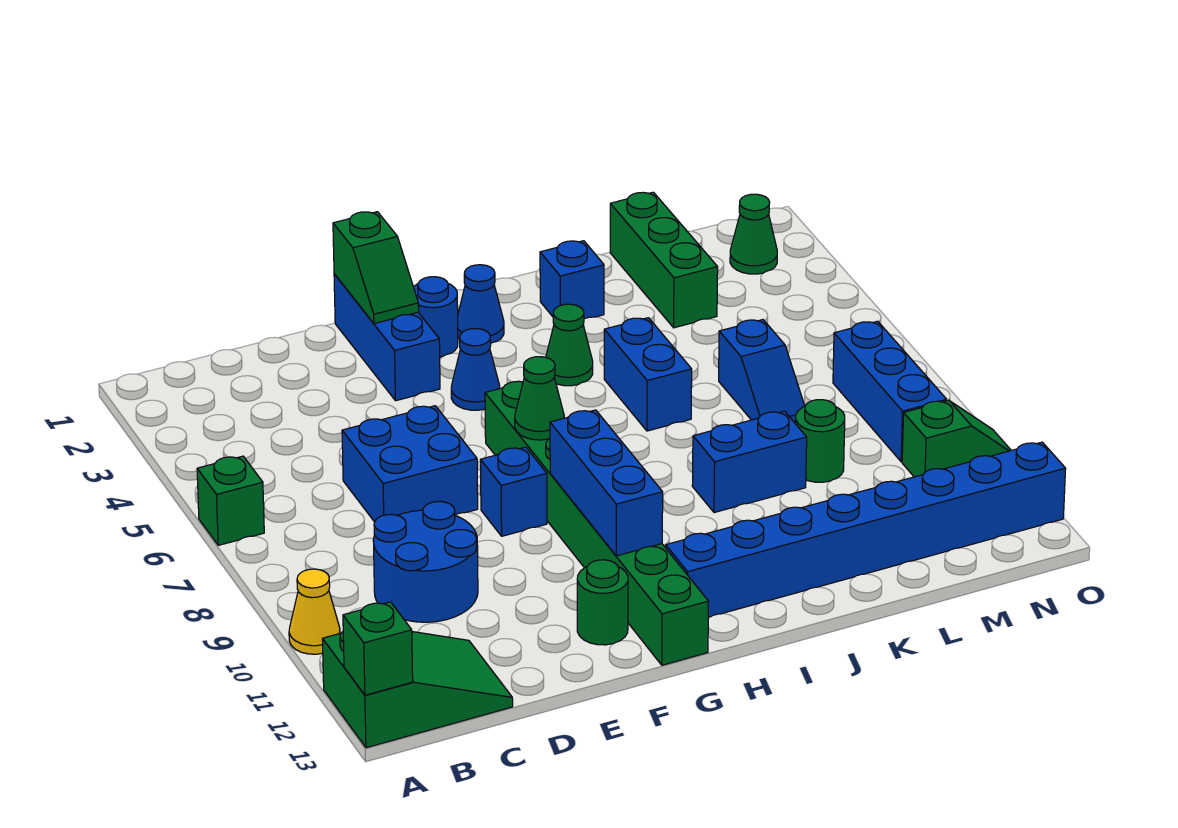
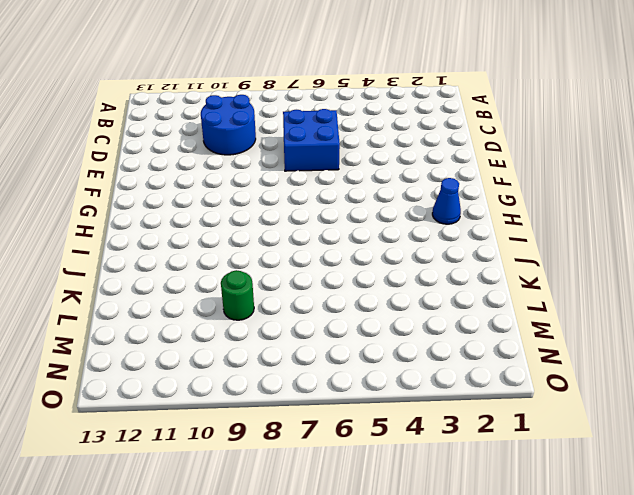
none -> green 1x1 brick [197,456,264,545]
none -> yellow 1x1 cone [289,569,340,654]
none -> green 2x3 slope [322,632,513,748]

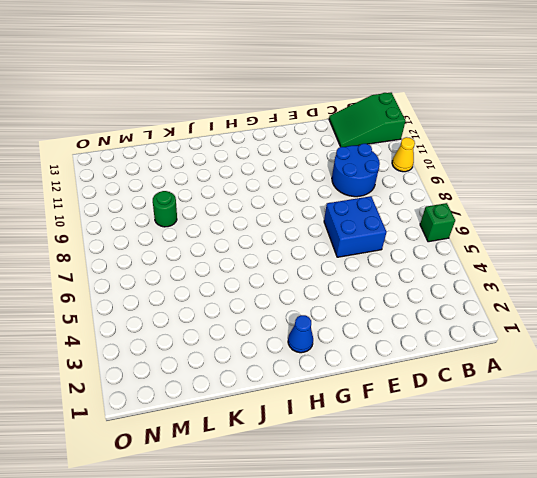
none -> blue 1x3 brick [334,274,440,401]
none -> blue 1x1 brick [481,447,547,536]
none -> green 1x1 round brick [577,560,628,645]

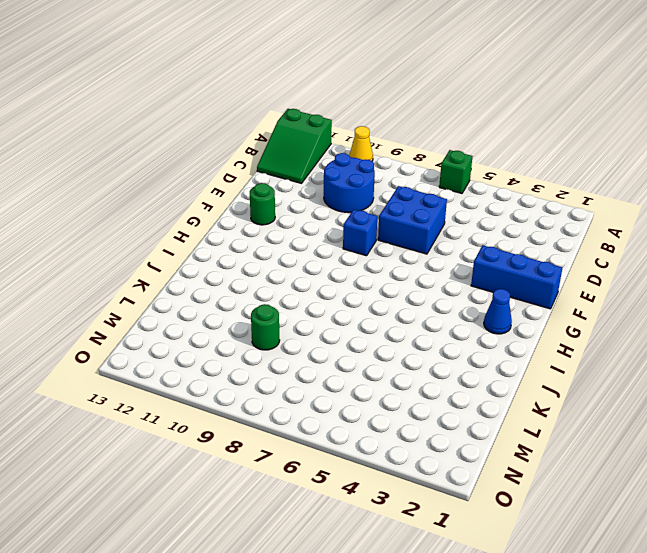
none -> blue 1x1 round brick [414,277,458,357]
none -> blue 1x1 cone [451,329,500,410]
none -> green 1x8 brick [485,381,709,665]

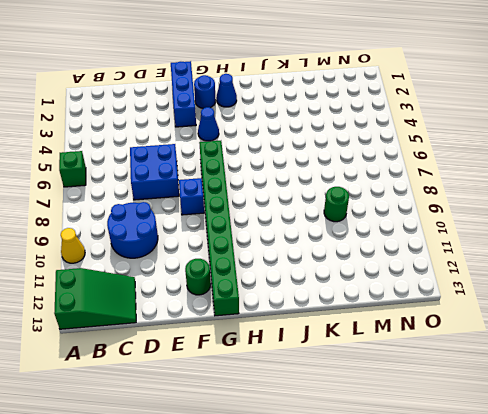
none -> blue 1x8 brick [666,442,1066,617]
none -> green 1x1 cone [546,304,593,386]
none -> blue 1x1 brick [540,241,604,319]

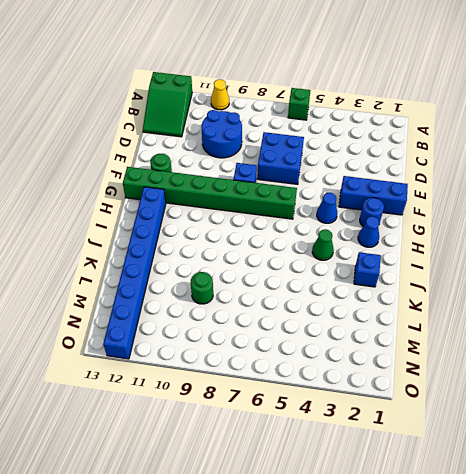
none -> blue 1x2 brick [604,318,692,431]
none -> blue 1x2 brick [692,411,807,513]
none -> green 1x3 brick [610,192,718,328]

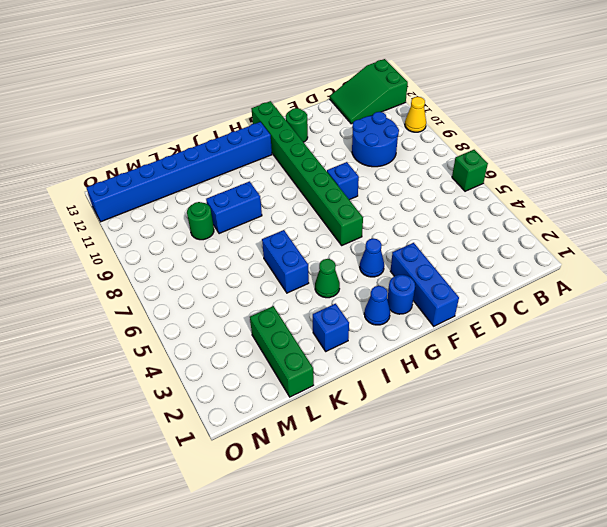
none -> blue 2x2 brick [342,406,478,522]
none -> blue 1x2 slope [719,320,805,424]
none -> green 1x1 cone [730,194,777,274]

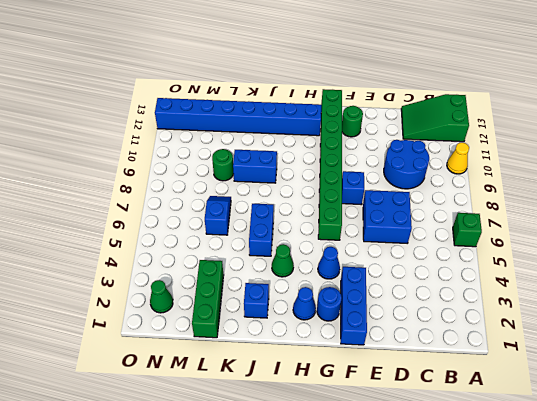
none -> blue 1x3 brick [833,321,947,462]
none -> green 1x2 slope [902,400,1011,477]
none -> green 1x1 brick [343,602,413,695]

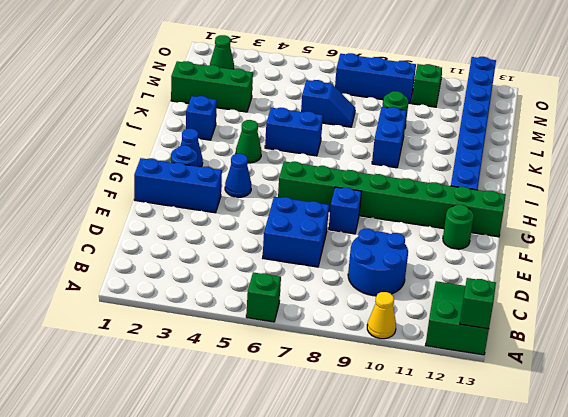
none -> green 1x2 slope [333,212,419,324]
none -> green 1x1 cone [515,357,564,440]
none -> blue 1x3 brick [550,410,663,556]

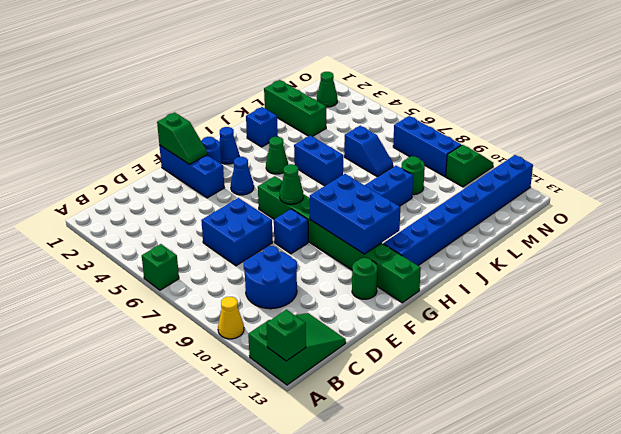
blue 2x3 brick [310,174,400,254] -> blue 1x3 brick [550,410,663,556]

